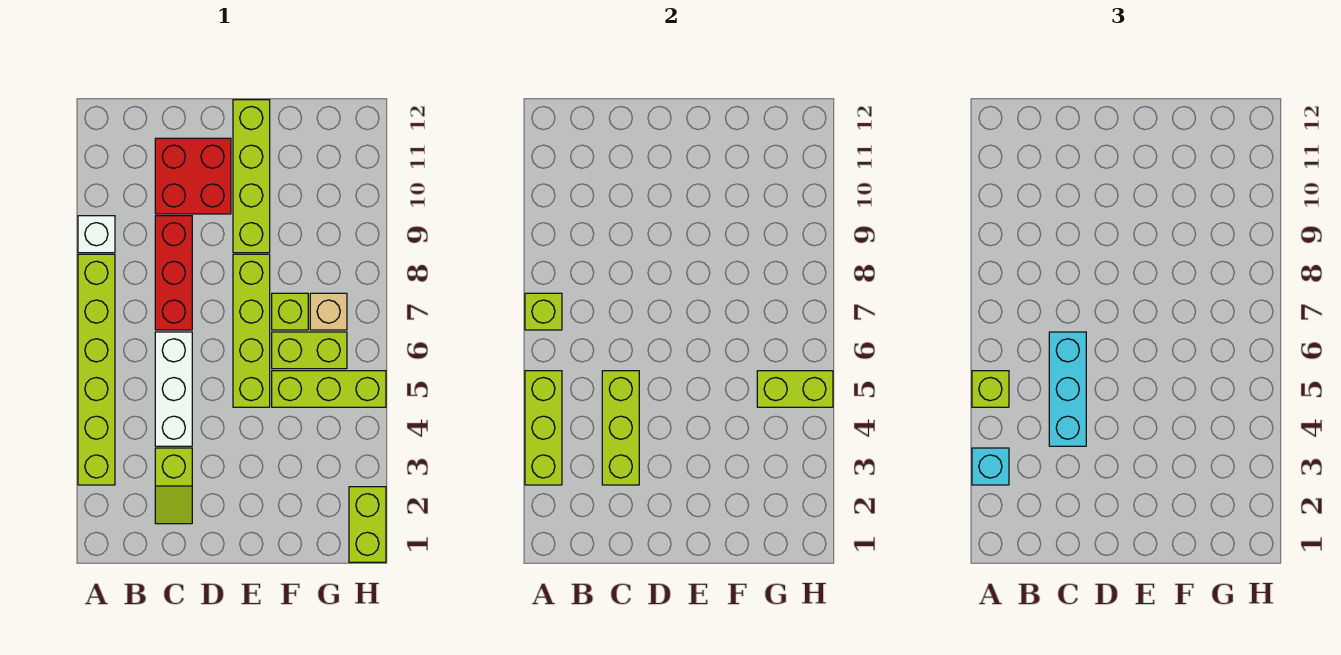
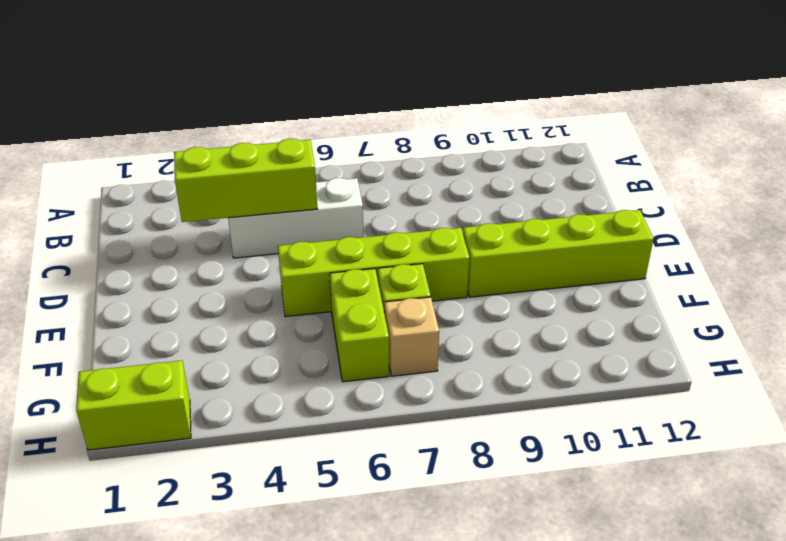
none -> lime 1x6 brick [78,254,115,485]
none -> white 1x1 brick [78,216,115,253]
none -> lime 1x2 slope [155,448,192,524]

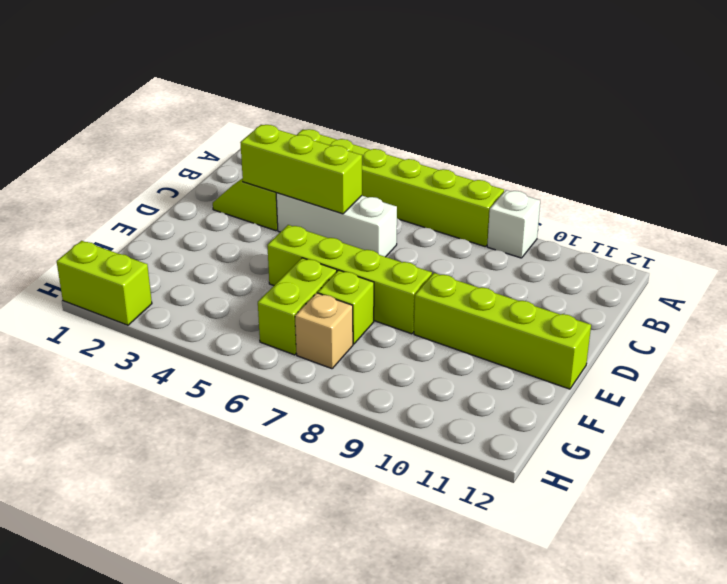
none -> red 1x3 brick [155,216,192,330]
none -> red 2x2 brick [155,138,231,214]
none -> lime 1x3 brick [272,371,386,407]

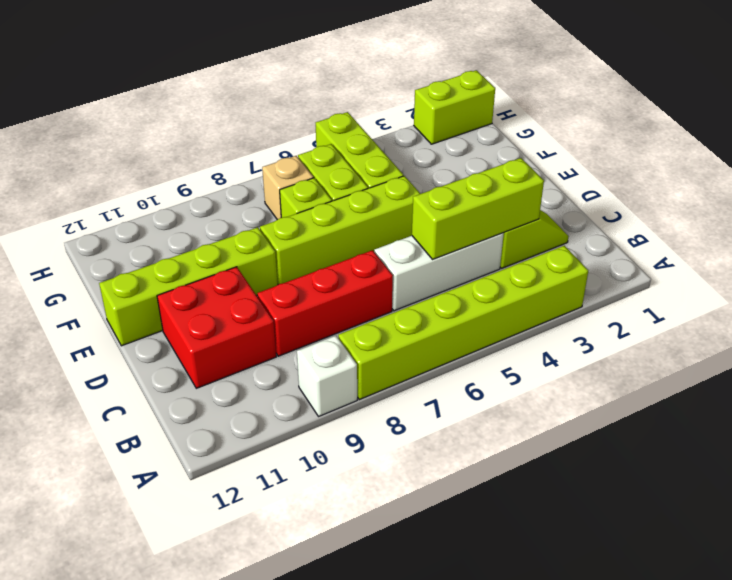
none -> lime 1x3 brick [525,371,562,485]
none -> lime 1x1 brick [525,293,562,330]
none -> lime 1x2 brick [757,371,833,407]

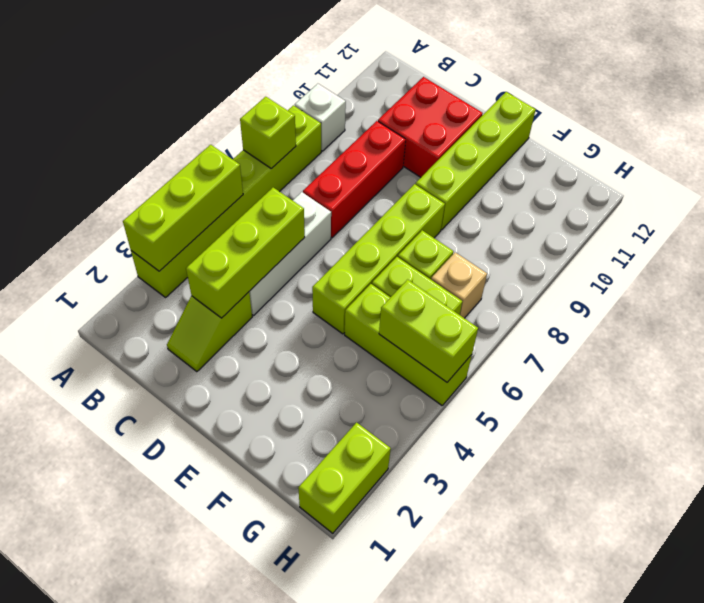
none -> cyan 1x1 brick [972,448,1009,485]
none -> lime 1x1 brick [972,371,1009,407]
none -> cyan 1x3 brick [1049,332,1086,446]

